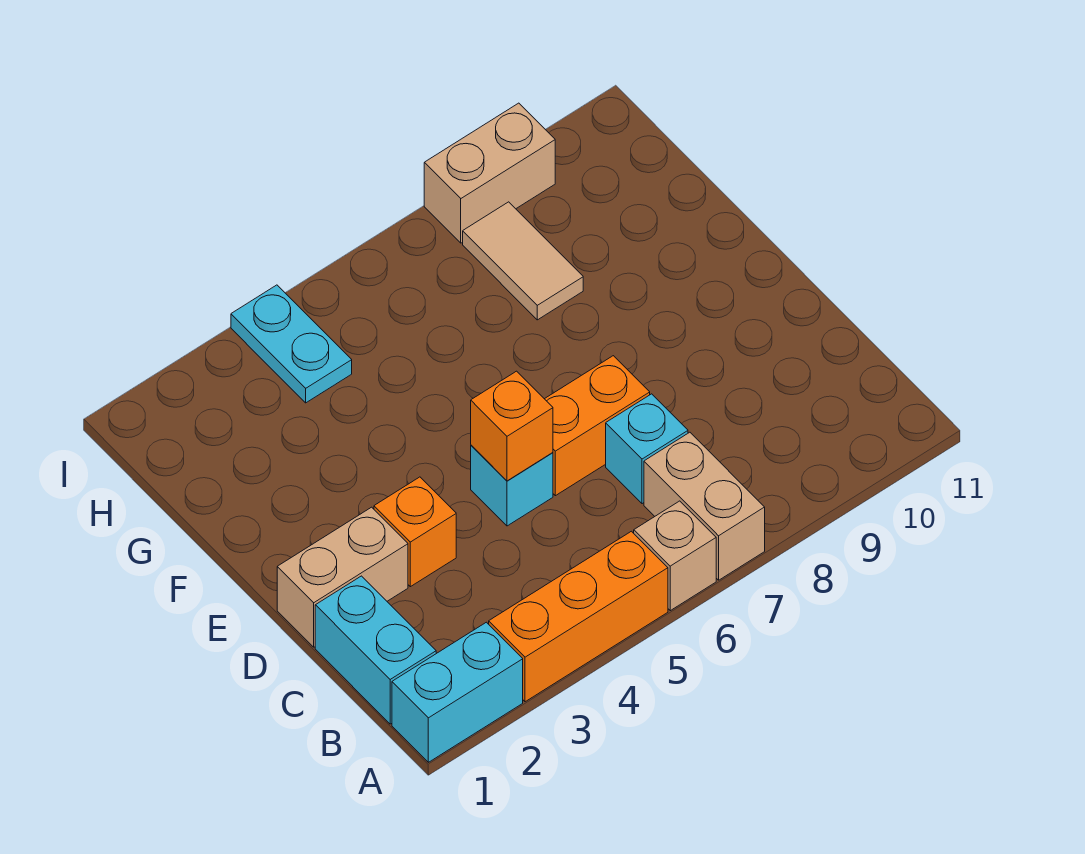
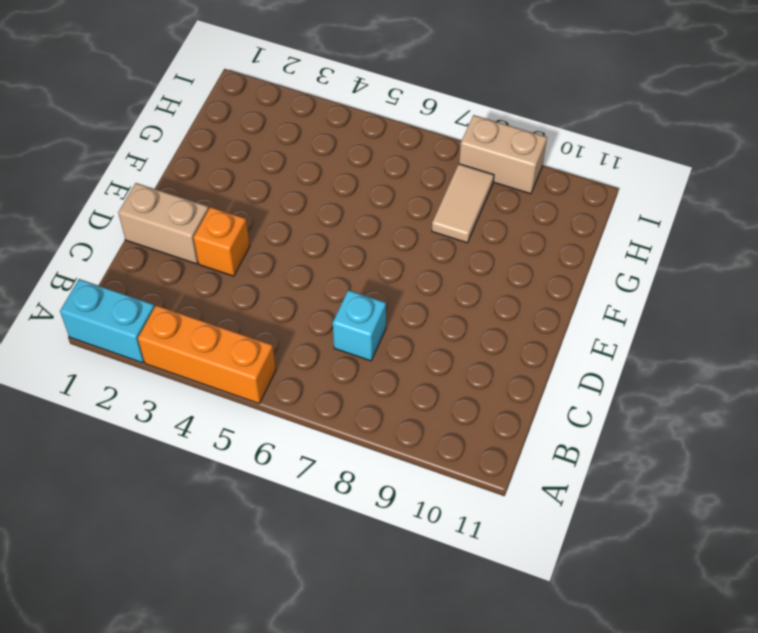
none -> tan 1x1 brick [634,501,716,611]
none -> tan 1x2 brick [644,432,765,580]
none -> cyan 1x2 brick [315,576,436,724]

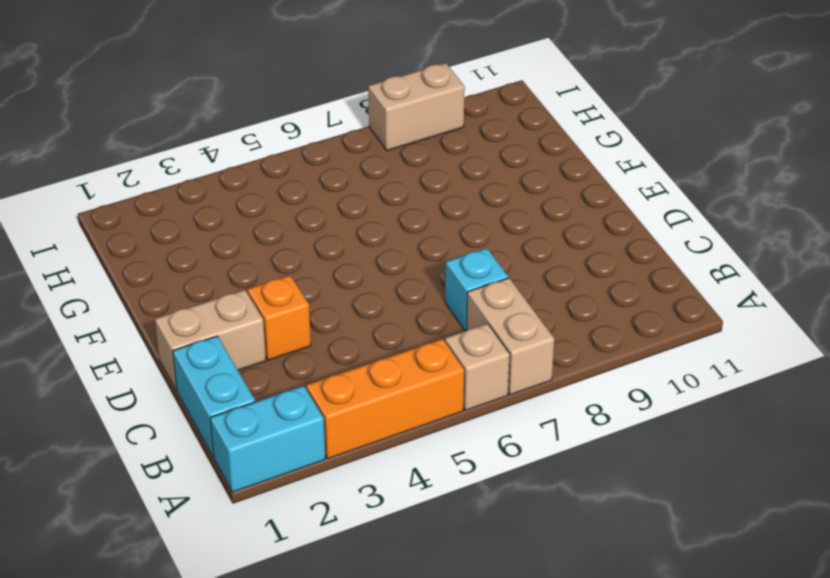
none -> cyan 1x1 brick [471,445,553,526]
none -> orange 1x2 brick [545,356,650,496]
none -> tan 1x2 tile [463,202,583,320]

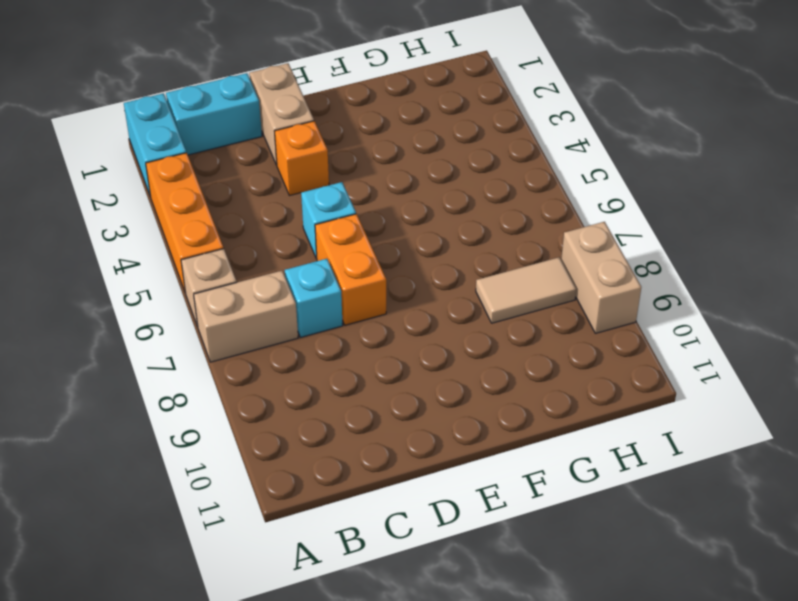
none -> cyan 1x2 plate [231,285,352,403]
none -> orange 1x1 brick [471,371,553,481]

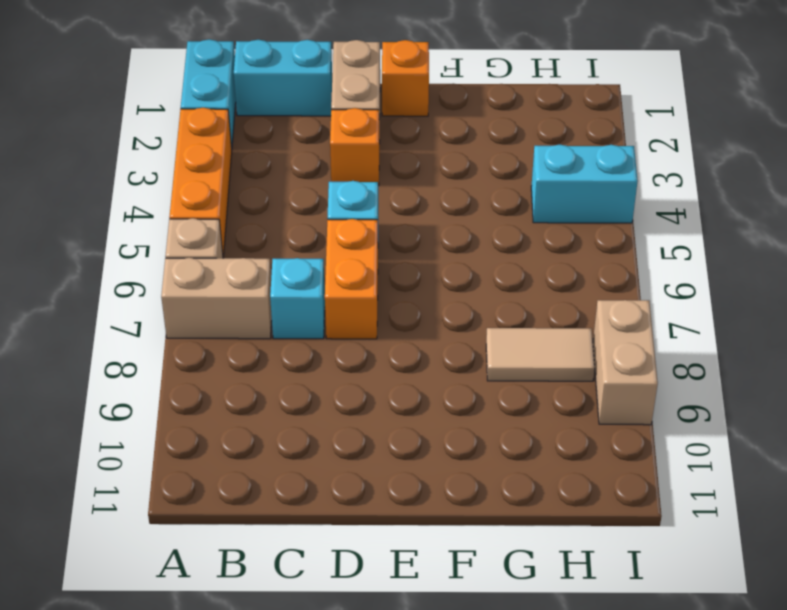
orange 1x1 brick [382,40,429,116] -> orange 1x1 brick moved to [471,371,553,481]
cyan 1x2 brick [531,145,638,223] -> cyan 1x2 plate [231,285,352,403]

